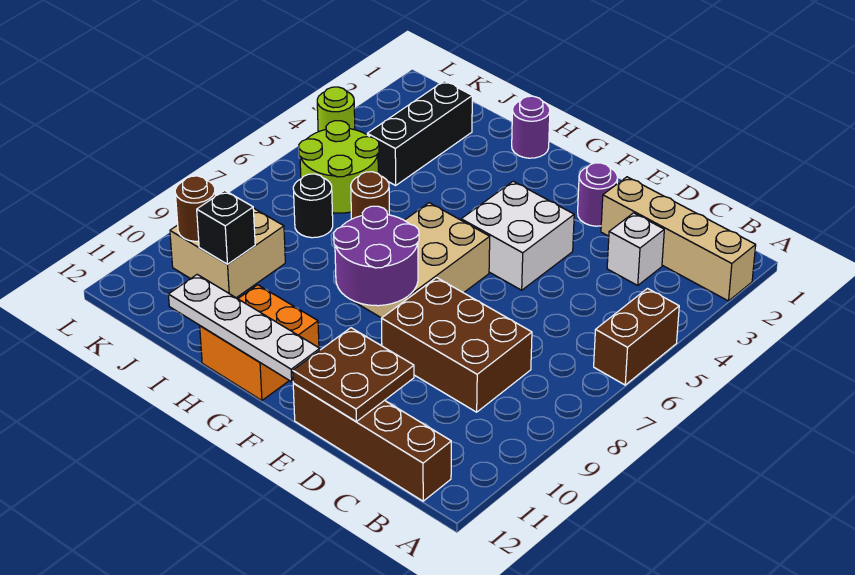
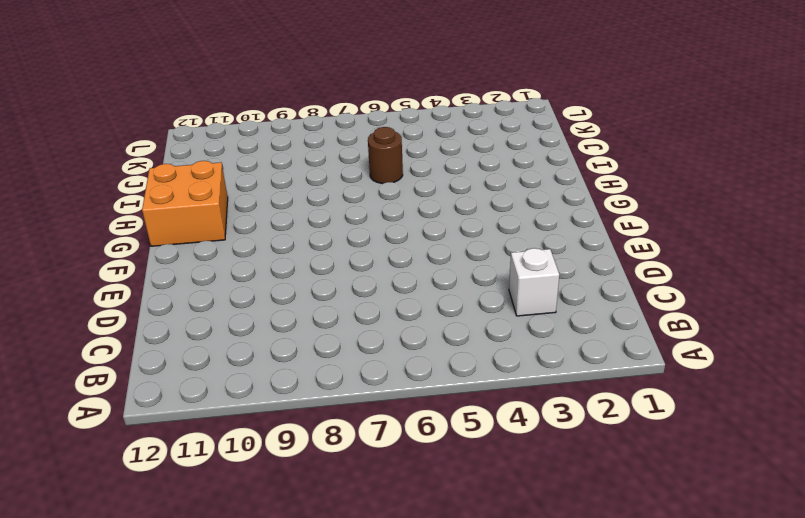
none -> tan 1x4 brick [601,177,756,301]
none -> brown 1x2 brick [594,289,679,385]
none -> brown 1x4 brick [293,383,451,501]

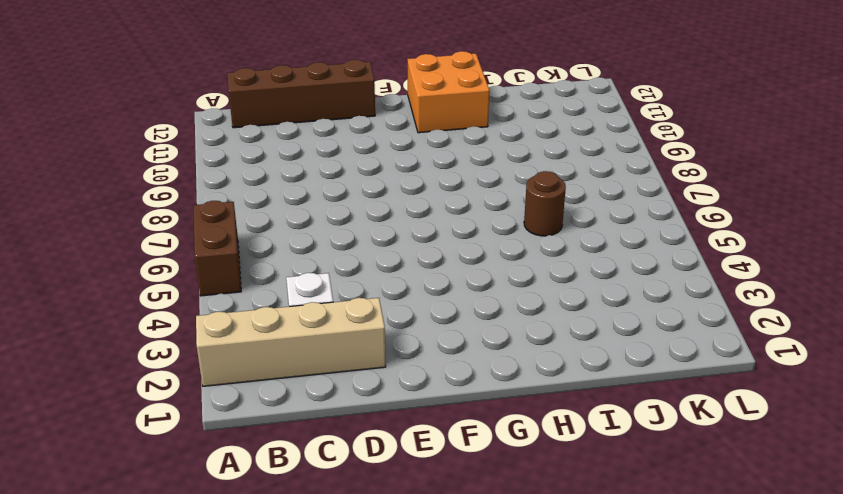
none -> brown 2x3 brick [381,278,532,412]
none -> purple 1x1 round brick [578,163,618,226]
none -> white 2x2 brick [461,181,574,290]

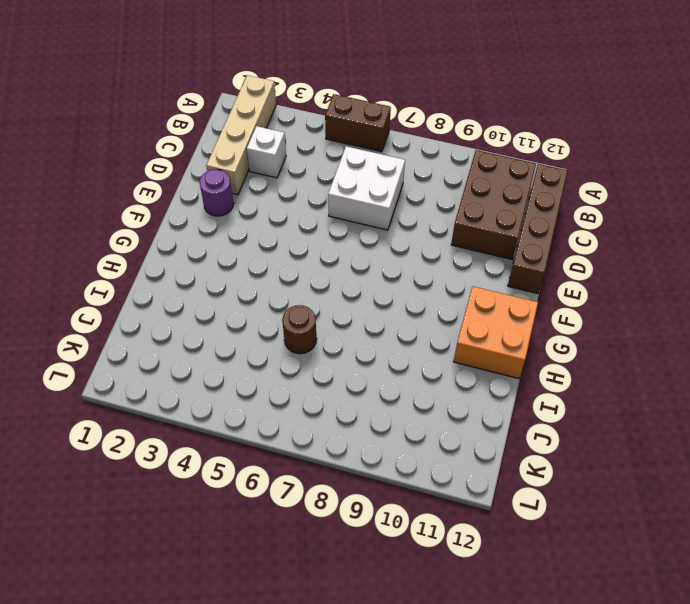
brown 2x3 brick [451,150,536,259] -> brown 2x3 brick moved to [381,278,532,412]
white 2x2 brick [328,146,405,230] -> white 2x2 brick moved to [461,181,574,290]
none -> tan 2x3 brick [352,203,490,318]
none -> purple 1x1 round brick [512,96,550,158]
none -> black 1x3 brick [367,81,472,185]

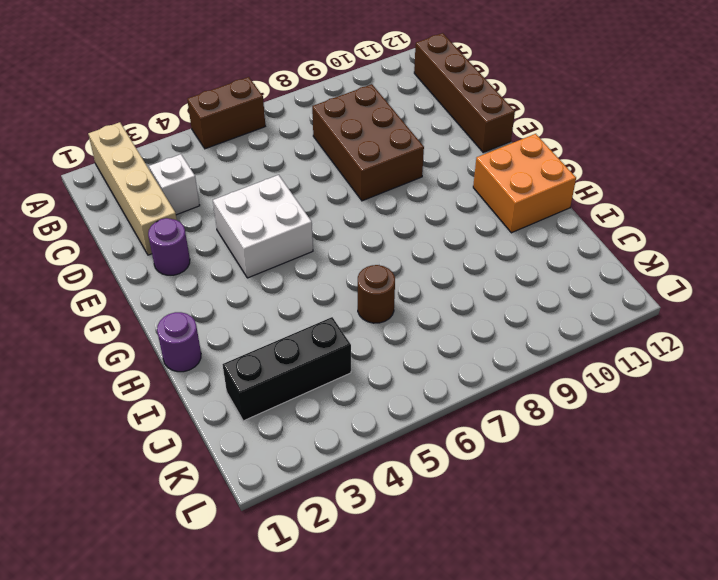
none -> tan 2x3 brick [352,203,490,318]
none -> lime 2x2 round brick [299,121,379,213]
none -> black 1x1 round brick [293,174,333,238]

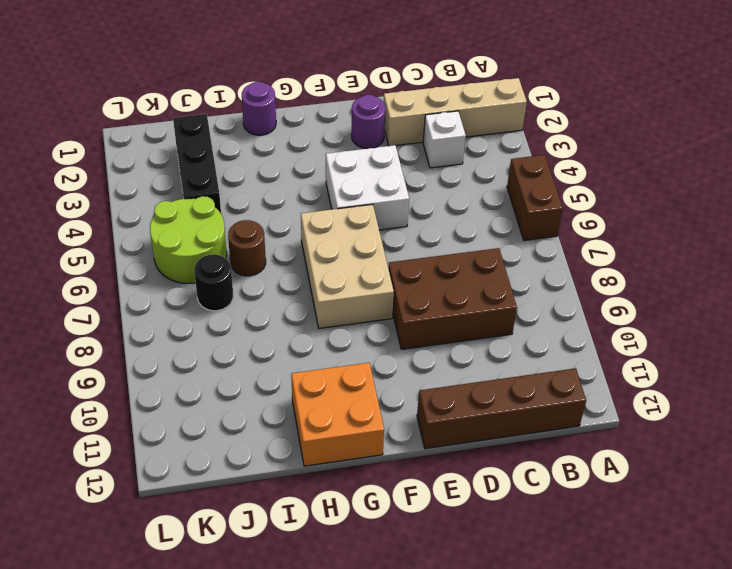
none -> tan 2x2 brick [170,208,285,298]
none -> lime 1x1 round brick [317,87,355,132]
none -> brown 2x2 plate [293,328,414,421]

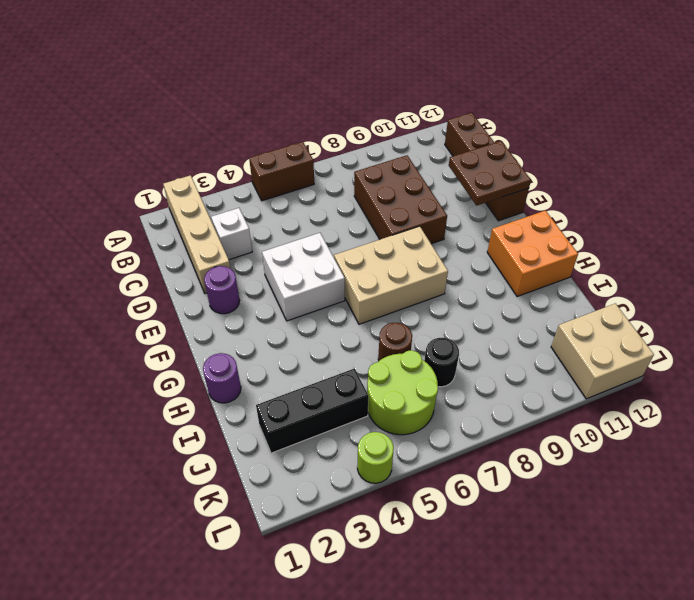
tan 2x2 brick [551,303,654,399] -> tan 2x2 brick moved to [170,208,285,298]
none -> purple 2x2 round brick [334,206,419,306]
none -> white 1x4 plate [168,275,320,382]
none -> black 1x1 brick [197,190,255,264]

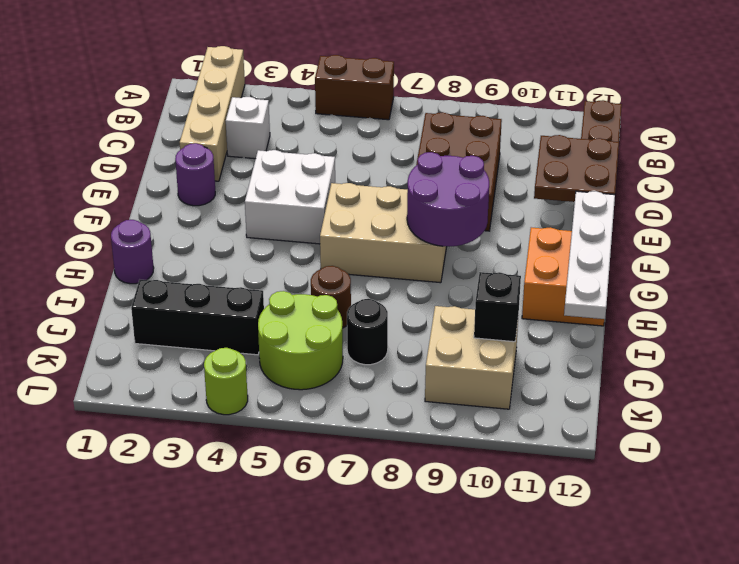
none -> brown 1x1 round brick [175,176,215,241]

